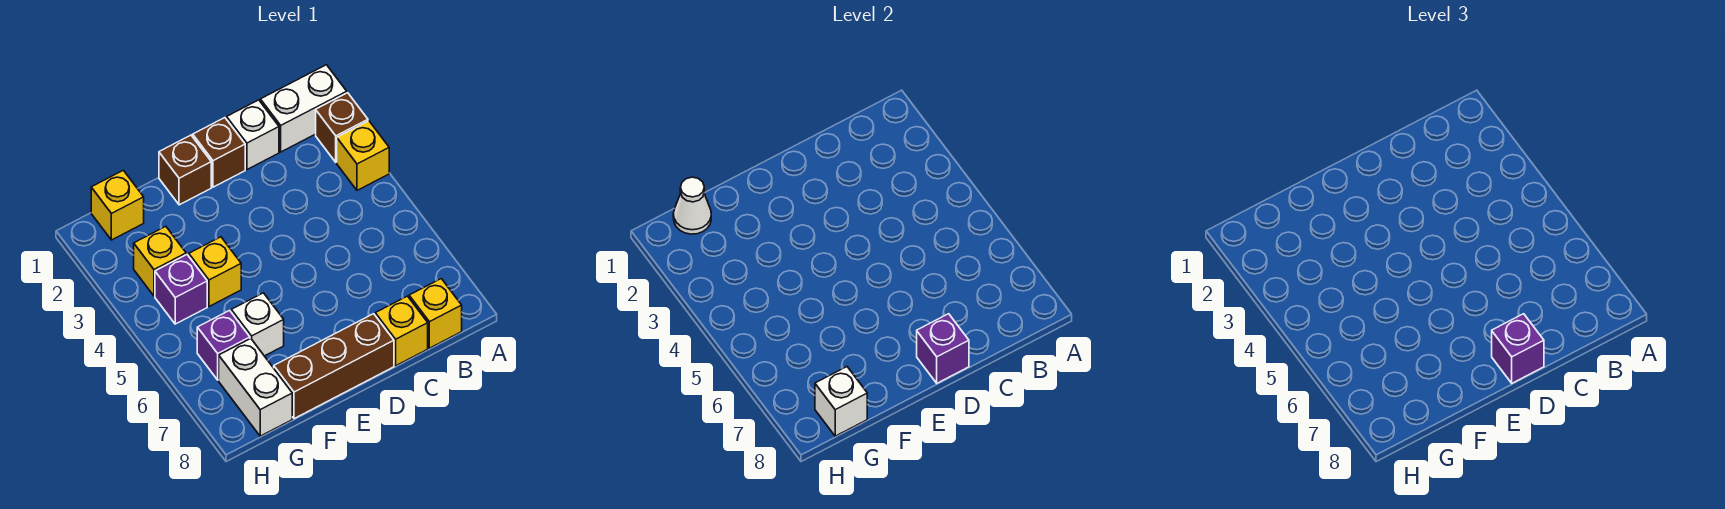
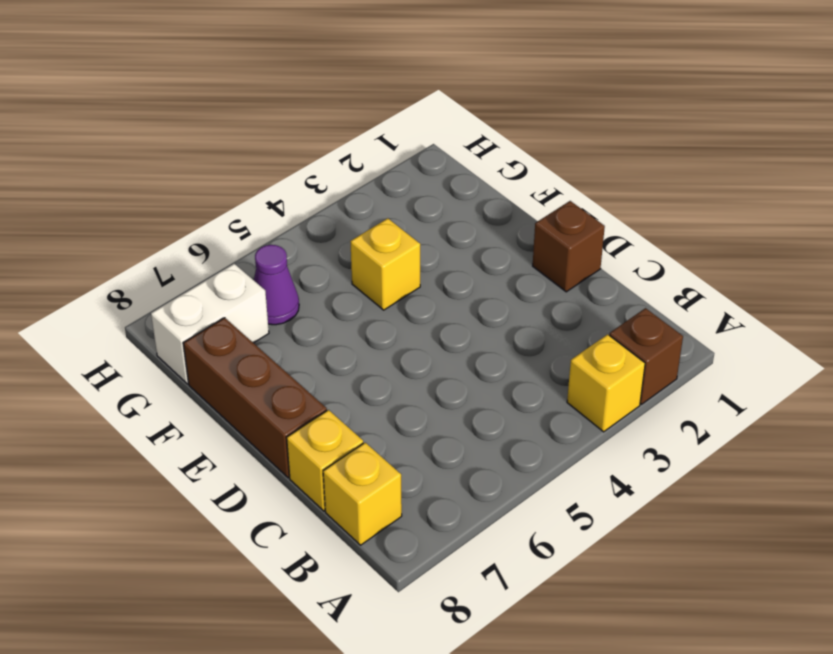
purple 1x1 cone [254,245,299,325] -> purple 1x1 brick [197,310,250,380]
none -> white 1x2 brick [260,65,347,152]
none -> white 1x1 brick [227,100,279,170]
none -> brown 1x1 brick [159,135,211,205]

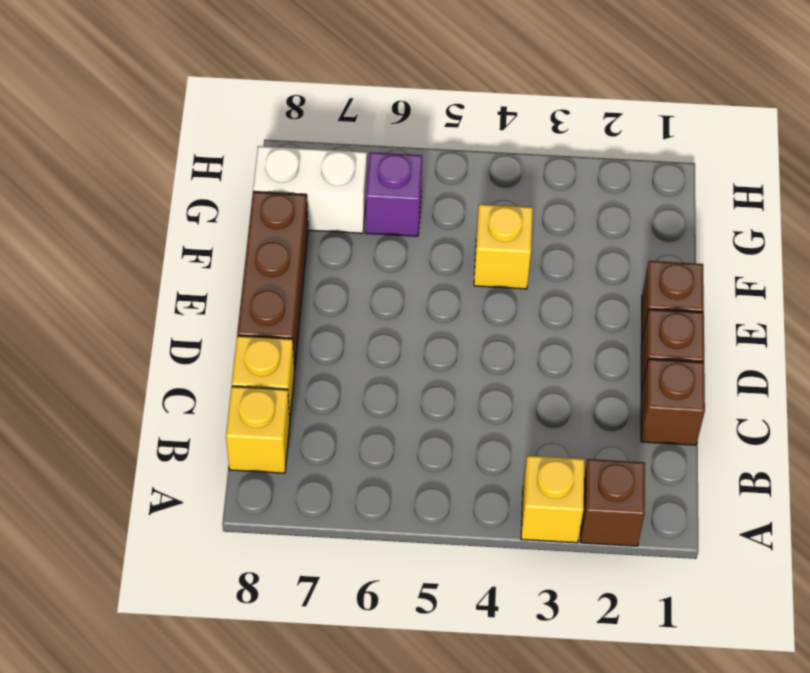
brown 1x1 brick [641,359,705,445] -> white 1x1 brick [227,100,279,170]
none -> white 1x2 brick [260,65,347,152]
none -> white 1x1 brick [231,293,284,356]
none -> yellow 1x1 brick [91,170,144,240]

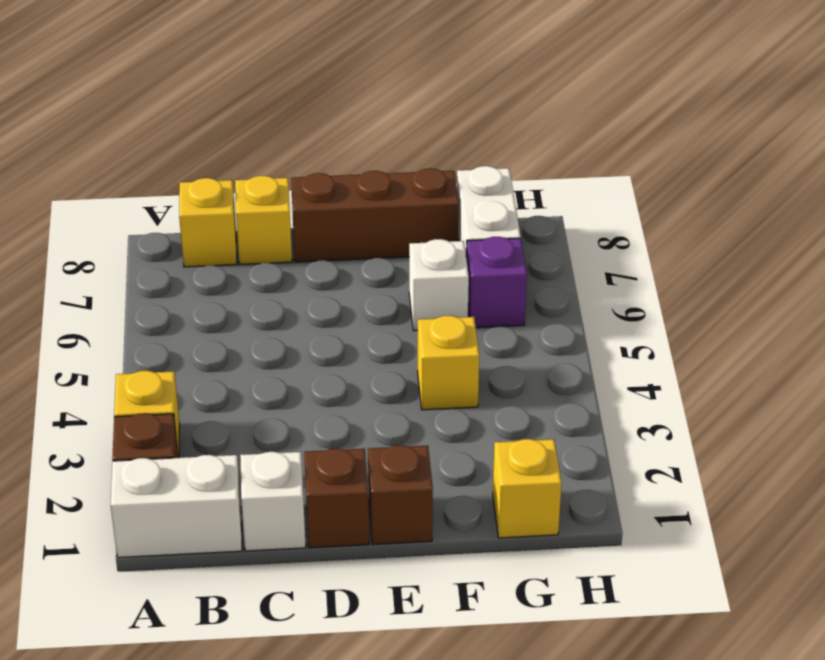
none -> yellow 1x1 brick [134,226,186,296]
none -> purple 1x1 brick [155,254,207,324]
none -> purple 1x1 brick [917,314,969,383]

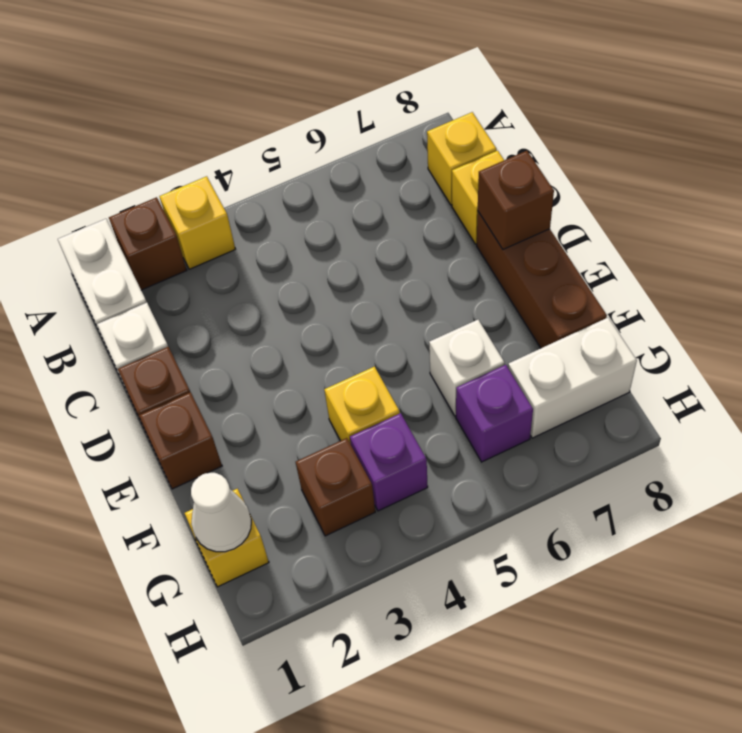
brown 1x1 brick [478,151,554,249] -> purple 1x1 brick [917,314,969,383]
brown 1x1 brick [296,438,375,536] -> yellow 1x1 brick [134,226,186,296]
none -> white 1x1 brick [815,367,867,436]
none -> purple 1x1 brick [1492,314,1544,383]

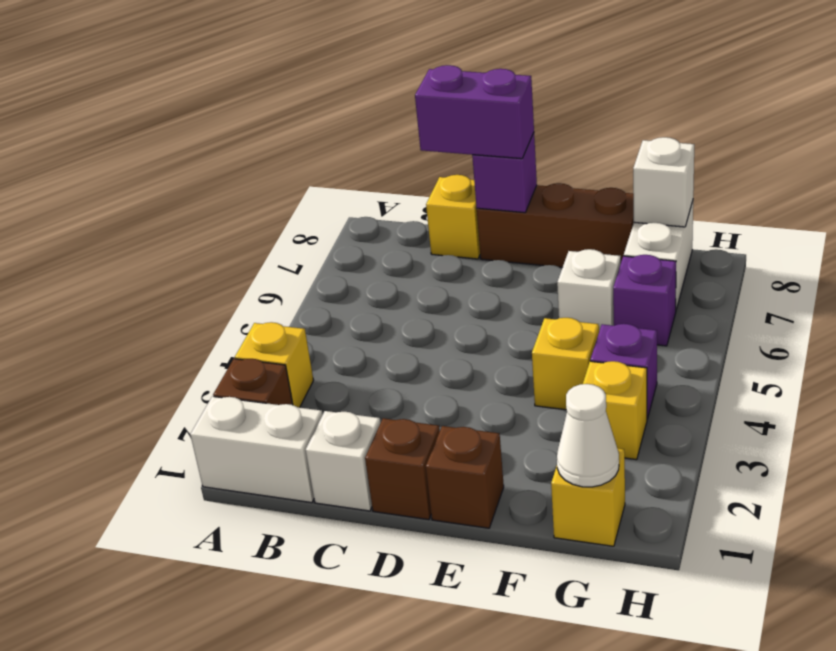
purple 1x2 brick [415,65,534,159] -> purple 1x1 brick [1492,314,1544,383]
none -> yellow 1x1 brick [409,279,462,348]

